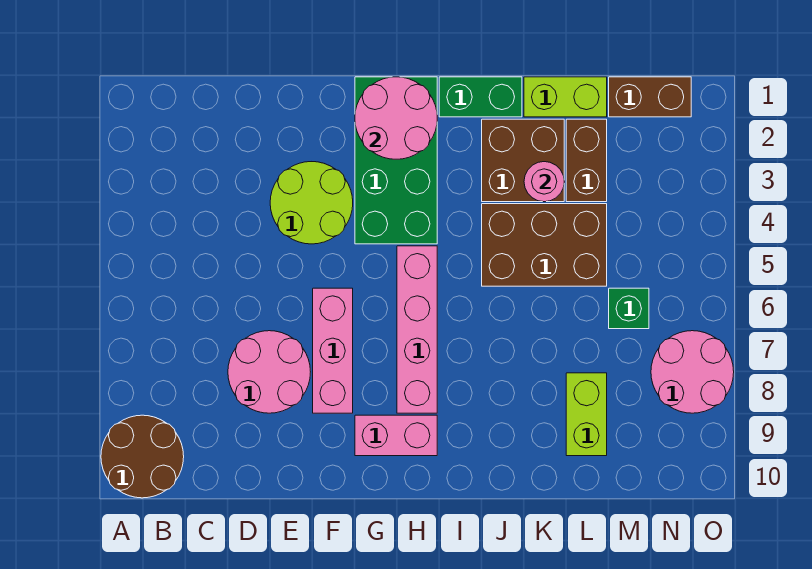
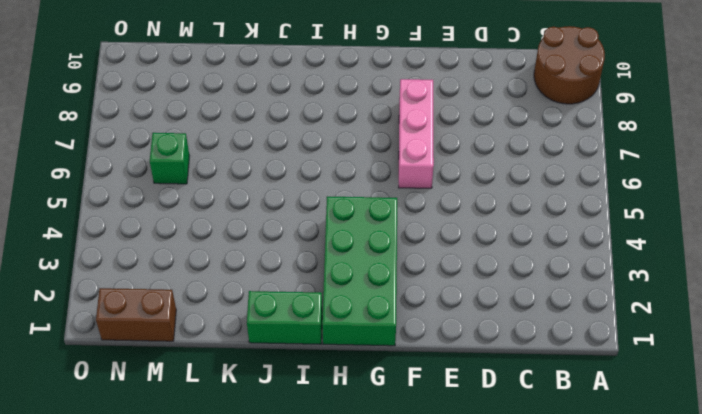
none -> pink 2x2 round brick [228,331,310,413]
none -> lime 2x2 round brick [270,162,353,244]
none -> pink 1x2 brick [355,415,437,456]

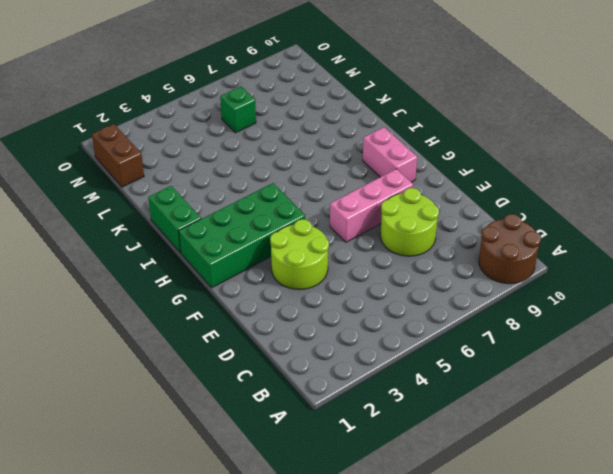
lime 2x2 round brick [380,188,439,256] -> pink 2x2 round brick [228,331,310,413]
none -> pink 1x4 brick [397,246,437,413]
none -> brown 2x2 brick [482,119,564,202]
none -> brown 2x3 brick [482,204,607,286]

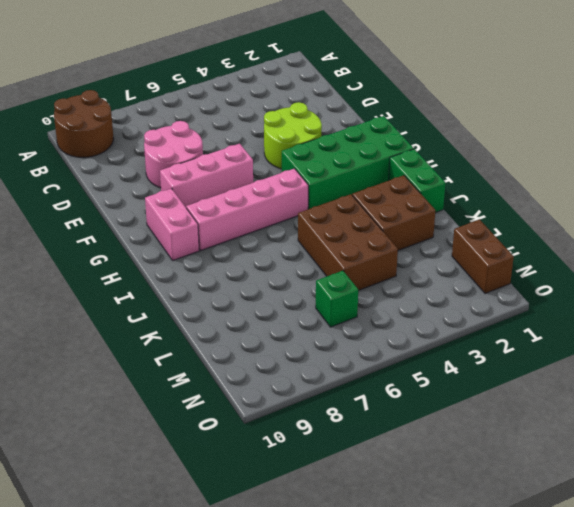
none -> lime 1x2 brick [524,77,607,117]
none -> brown 1x2 brick [566,119,607,202]
none -> lime 1x2 brick [566,373,607,456]

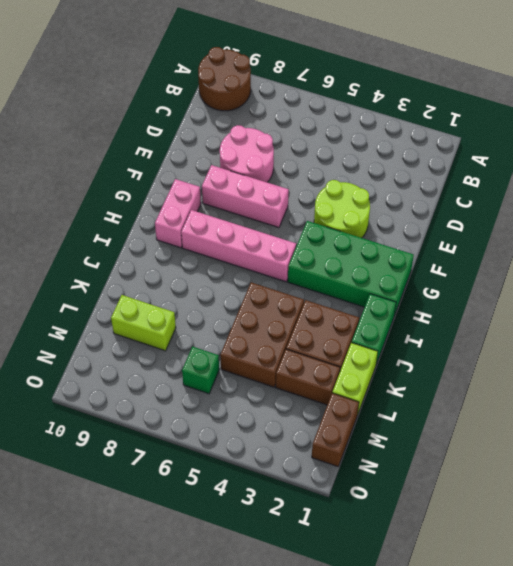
none -> pink 2x2 round brick [651,331,734,413]
none -> pink 2x2 round brick [355,77,437,159]
none -> pink 1x1 round brick [524,162,564,202]

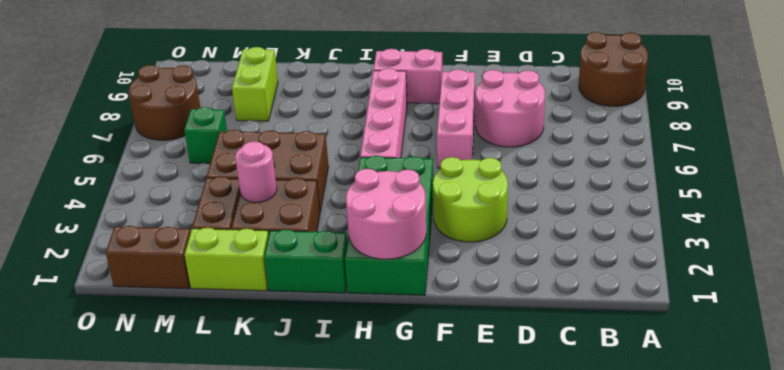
brown 2x2 round brick [129,65,200,140] -> pink 2x2 round brick [651,331,734,413]

